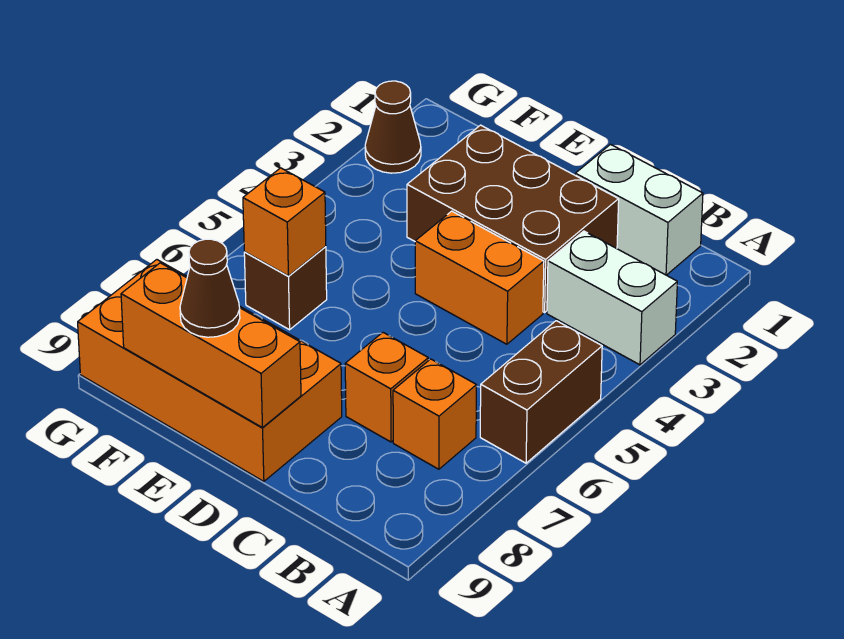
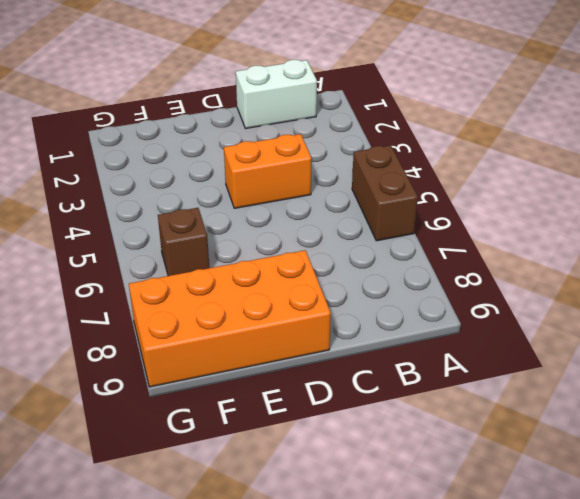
none -> white 1x2 brick [547,231,677,365]
none -> orange 1x1 brick [393,359,476,469]
none -> brown 2x3 brick [407,125,619,312]

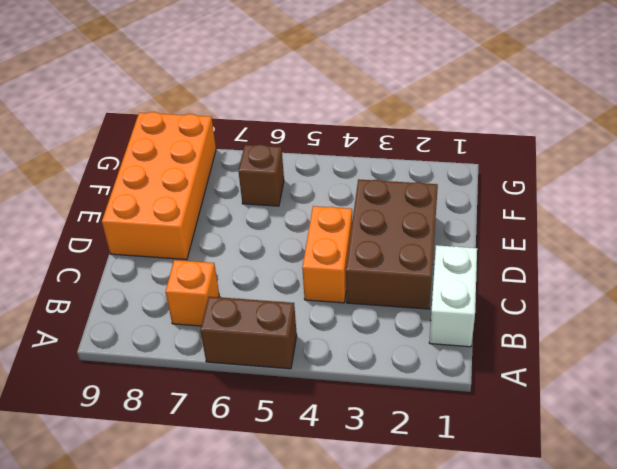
none -> white 1x2 brick [547,231,677,365]
none -> orange 1x1 brick [345,333,428,442]
none -> brown 1x1 cone [365,81,421,173]

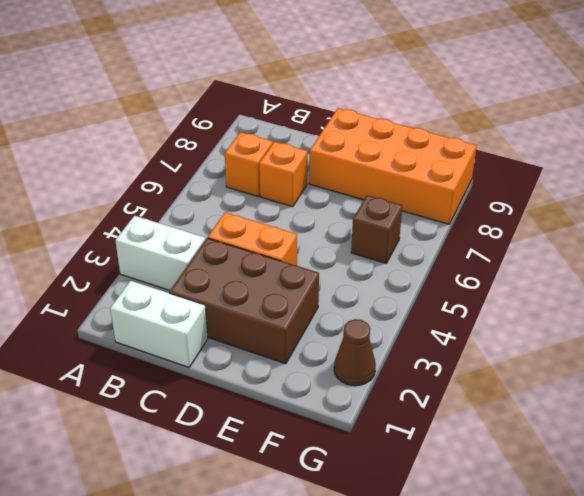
none -> brown 1x2 brick [480,321,602,463]
none -> orange 1x3 brick [121,263,301,428]
none -> orange 1x1 brick [243,168,326,276]

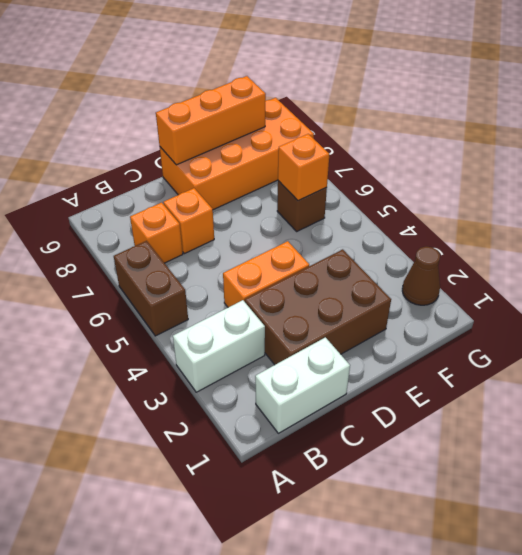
none -> brown 1x1 cone [180,239,240,337]

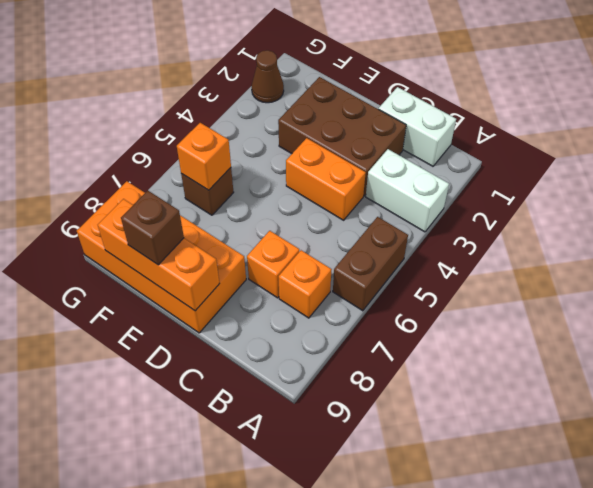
brown 1x1 brick [121,191,184,265] -> brown 1x1 cone [180,239,240,337]

